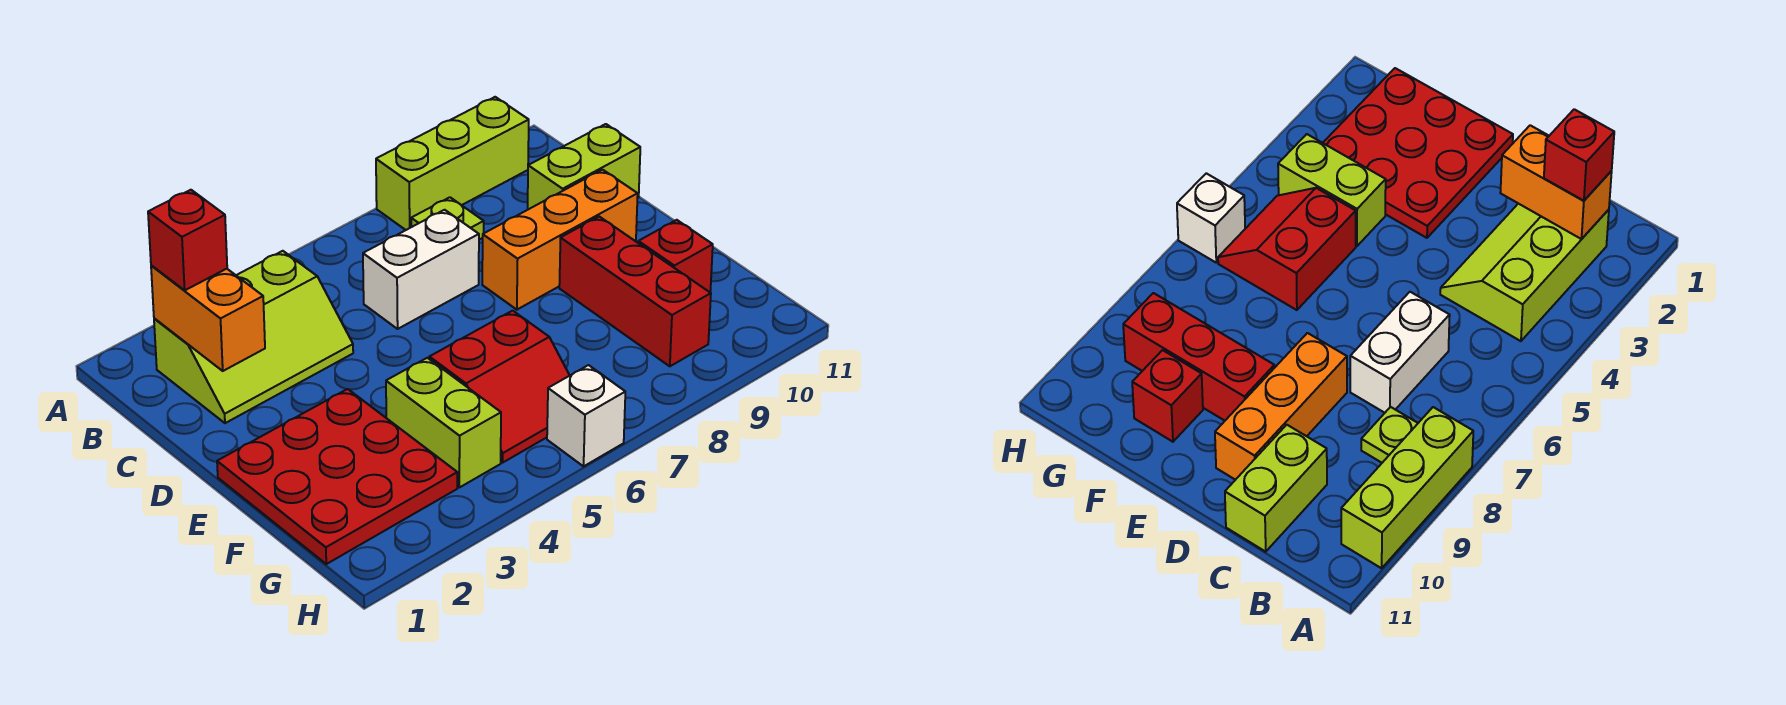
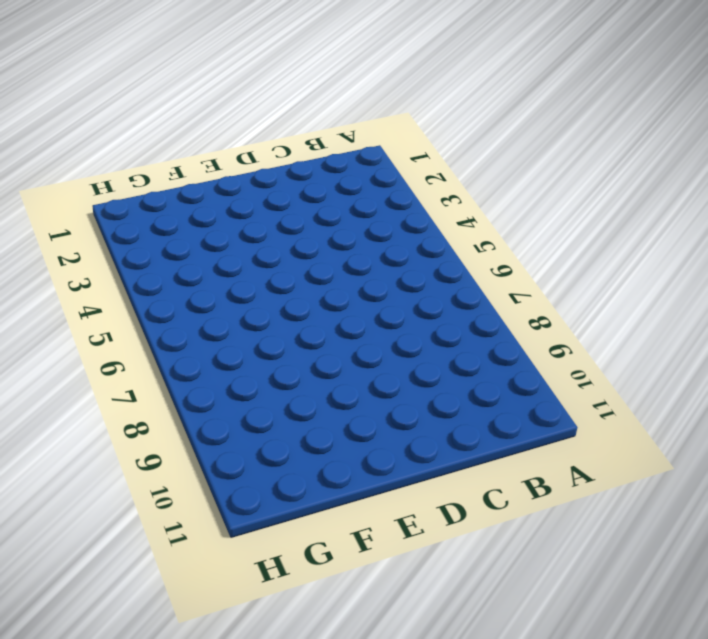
none -> lime 1x3 brick [376,97,529,230]
none -> lime 2x3 slope [154,251,353,423]
none -> lime 1x1 plate [411,197,484,240]

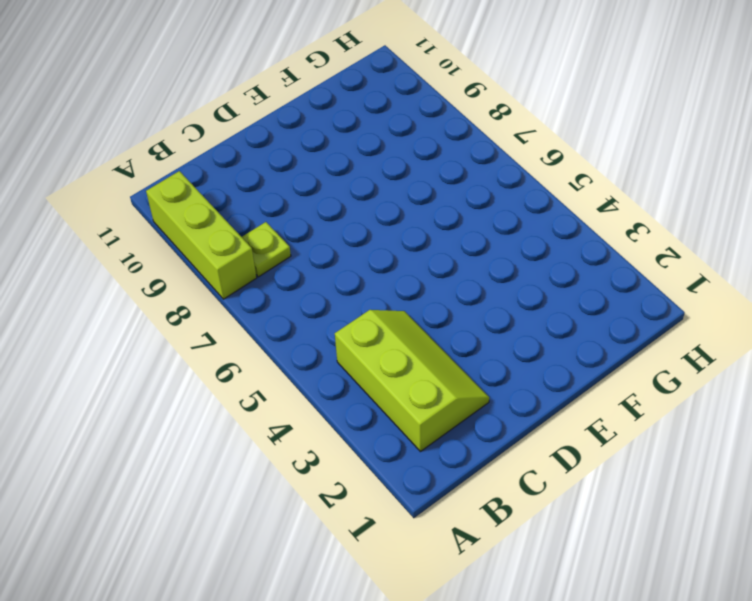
none -> white 1x2 brick [363,210,479,329]
none -> lime 1x2 brick [528,124,640,209]
none -> orange 1x3 brick [482,170,638,310]

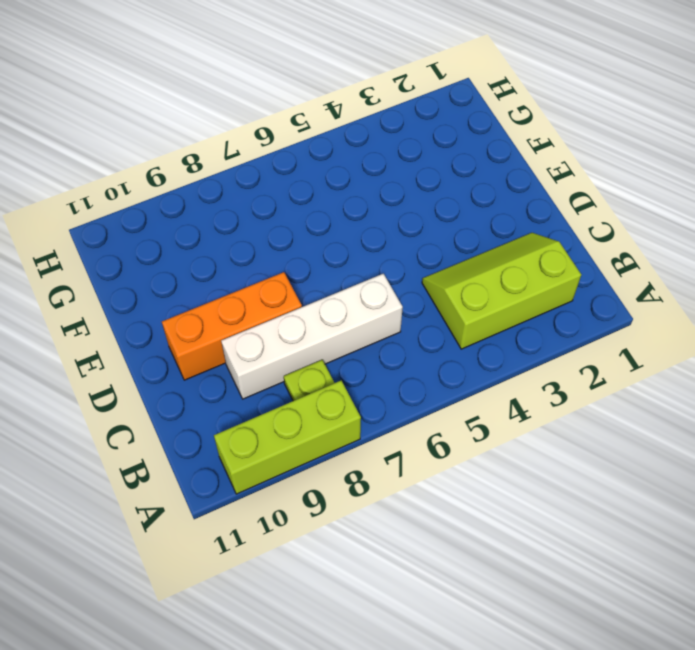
white 1x4 brick [221,274,403,399] -> white 1x2 brick [363,210,479,329]
none -> lime 1x2 brick [528,124,640,209]
none -> red 3x3 plate [217,389,457,564]
none -> red 1x3 brick [559,217,711,366]

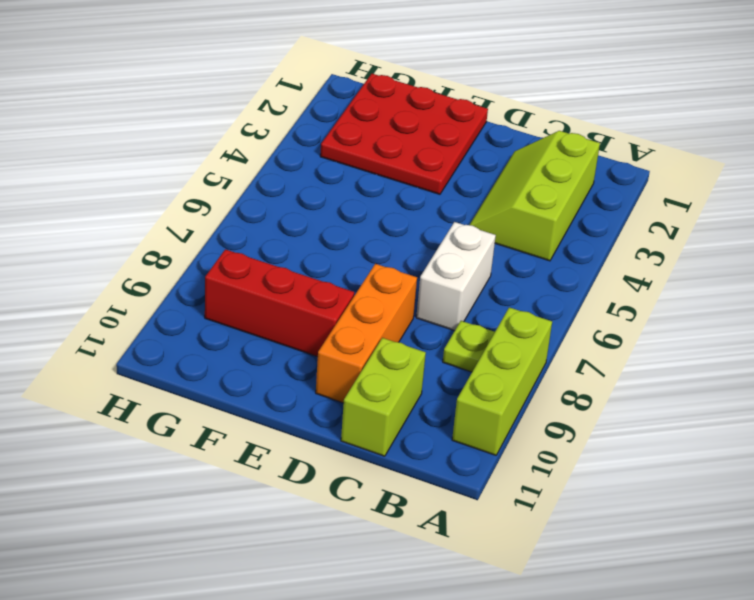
none -> lime 1x2 brick [386,358,501,487]
none -> red 2x2 slope [429,311,570,463]
none -> red 1x1 brick [638,220,713,292]

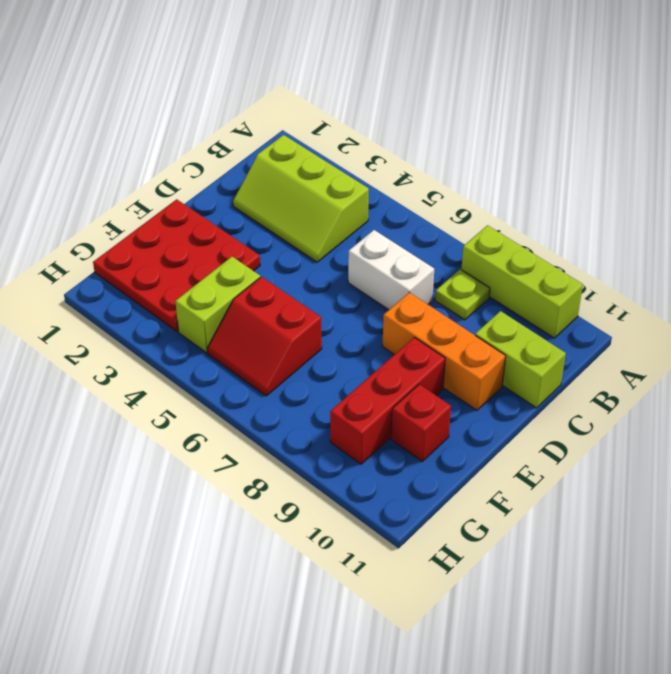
none -> white 1x1 brick [547,365,625,466]
none -> orange 1x2 brick [151,265,265,371]
none -> red 1x1 brick [148,190,227,291]

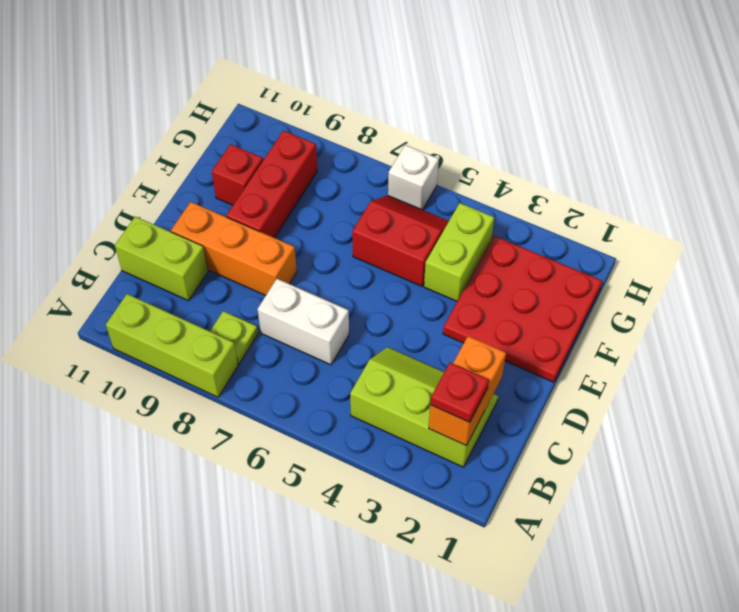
red 1x1 plate [431,363,489,422] -> red 1x1 brick [148,190,227,291]

